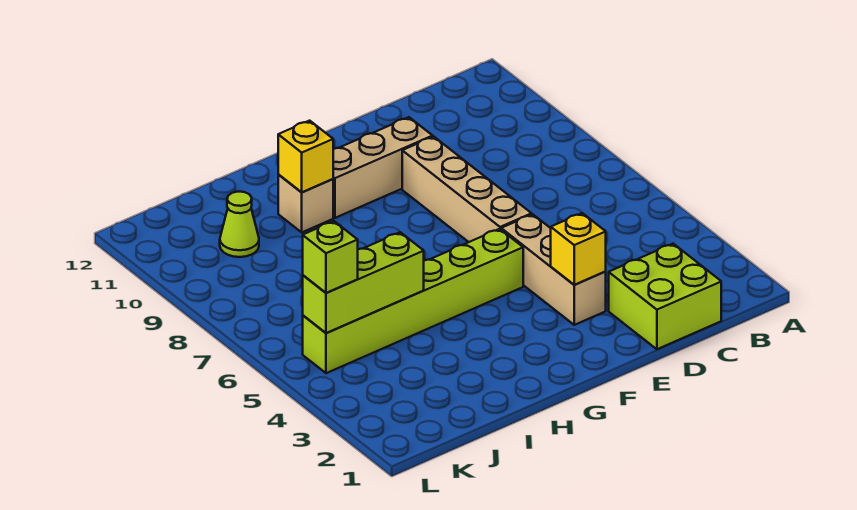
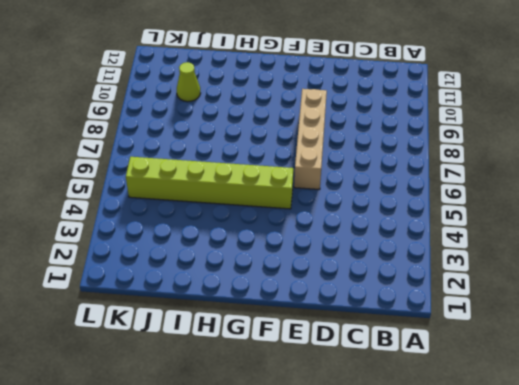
none -> lime 2x2 brick [609,244,721,349]
none -> tan 1x3 brick [501,214,606,325]

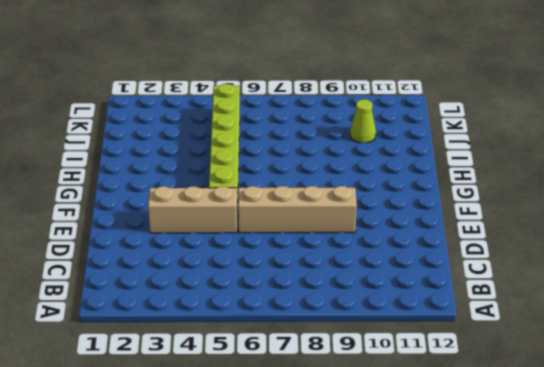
none -> lime 2x2 brick [609,244,721,349]
none -> tan 1x3 brick [333,117,433,218]

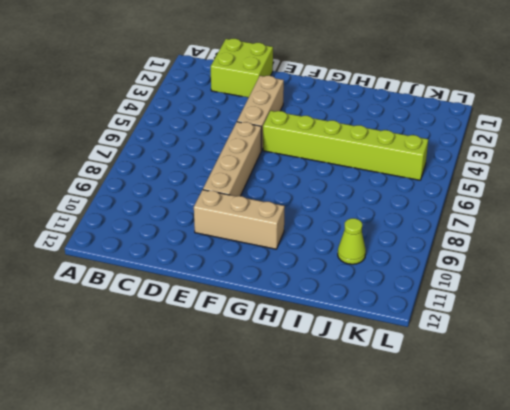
none -> tan 1x1 brick [278,175,333,232]
none -> yellow 1x1 brick [551,213,606,285]

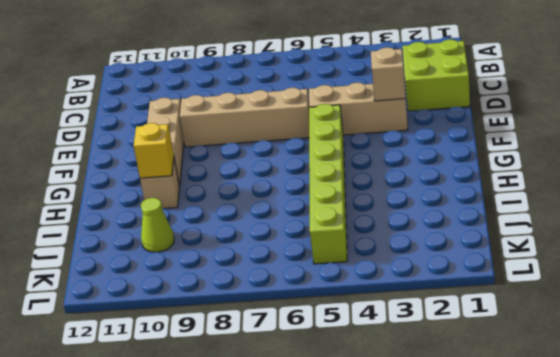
tan 1x1 brick [371,47,406,101] -> yellow 1x1 brick [551,213,606,285]
none -> lime 1x3 brick [303,232,424,333]
none -> lime 1x1 brick [303,221,358,293]

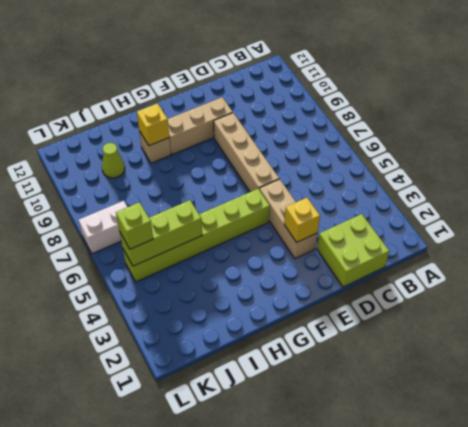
white 1x2 brick [79,201,127,254] -> none

